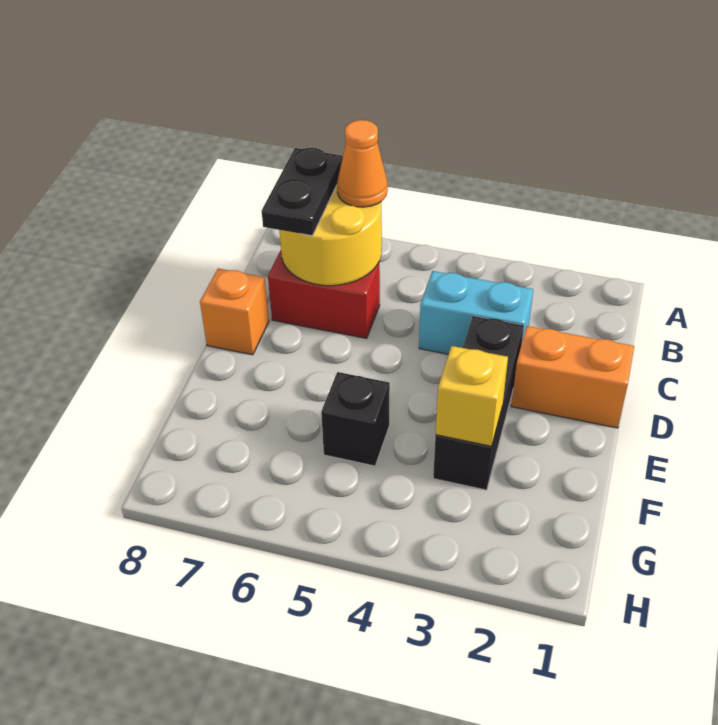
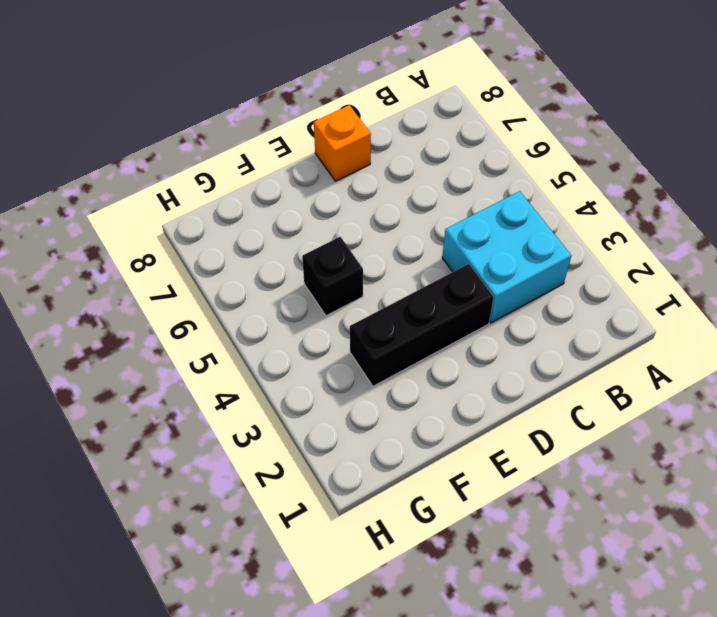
cyan 2x2 brick [442,191,571,323] -> cyan 1x2 brick [419,271,533,354]
none -> red 1x2 brick [268,250,380,338]
none -> orange 1x2 brick [511,326,634,428]

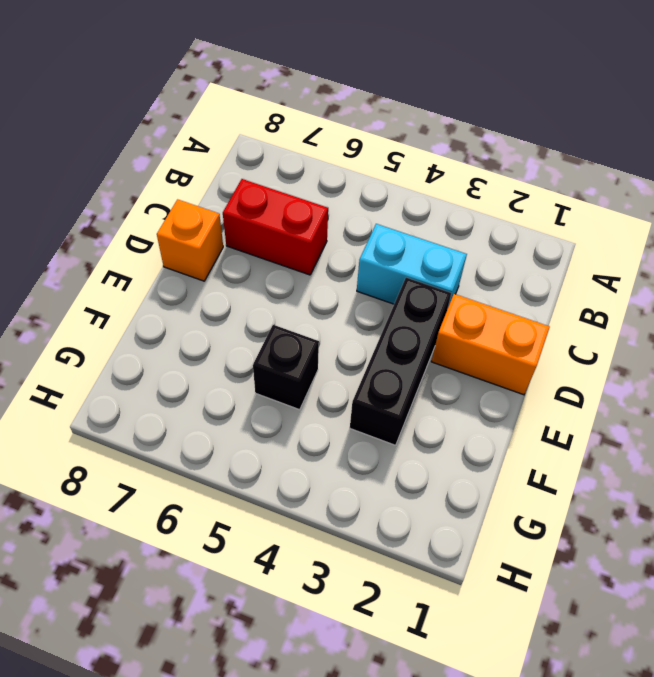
none -> yellow 2x2 round brick [279,186,382,286]
none -> yellow 1x1 brick [436,346,508,446]

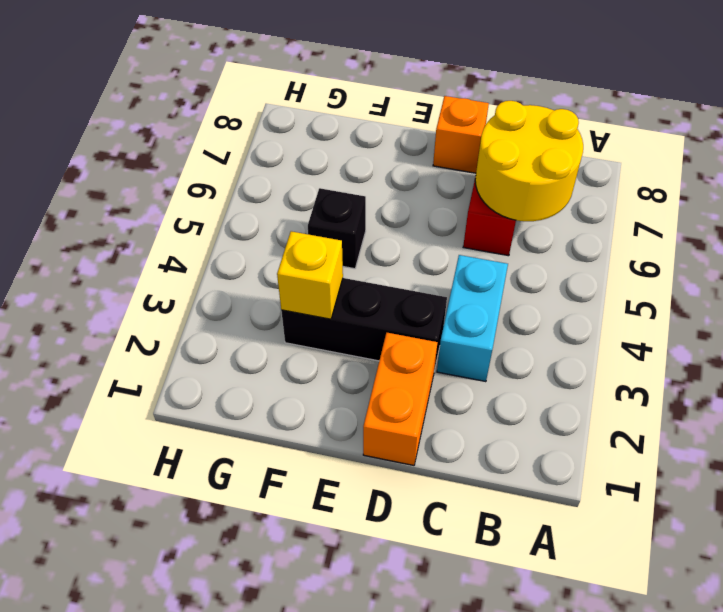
none -> orange 1x1 cone [337,120,388,207]
none -> black 1x2 plate [262,148,343,236]

